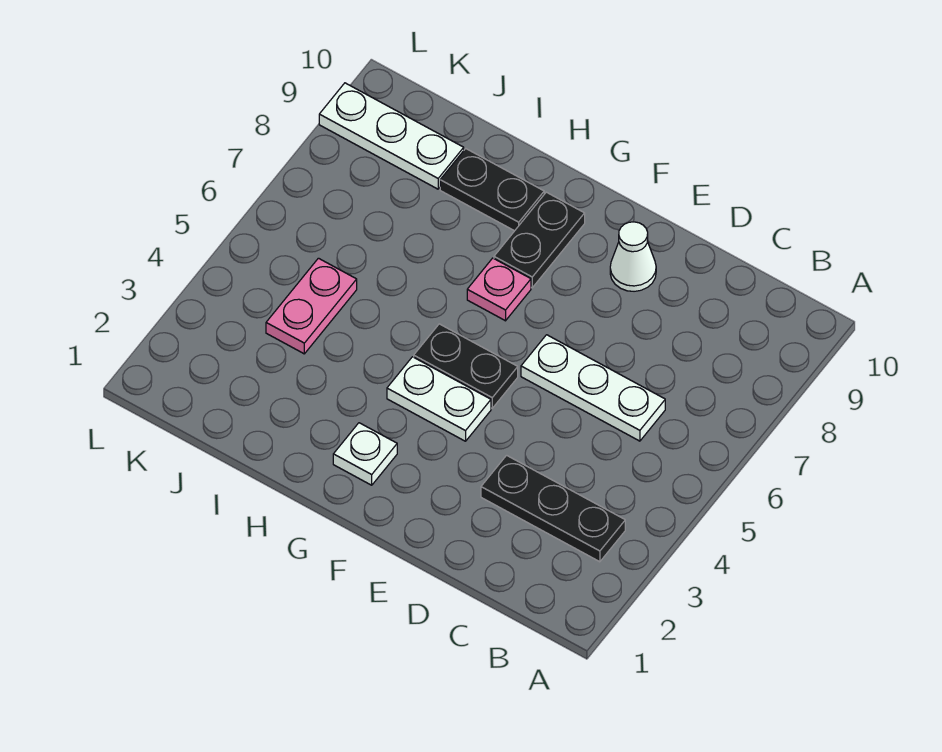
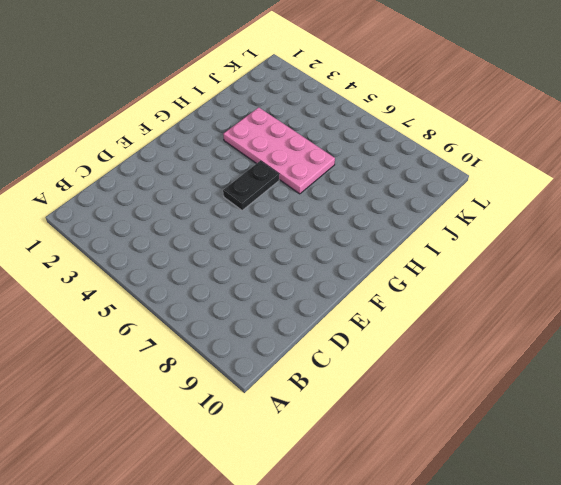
pink 2x4 plate [223,107,335,194] -> none
none -> black 1x3 plate [481,455,625,562]
none -> white 1x3 plate [521,335,665,441]

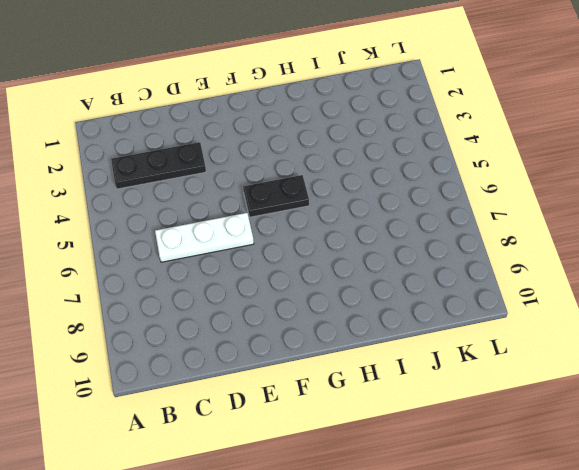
none -> white 1x1 cone [610,222,656,291]
none -> white 1x2 plate [387,357,491,441]

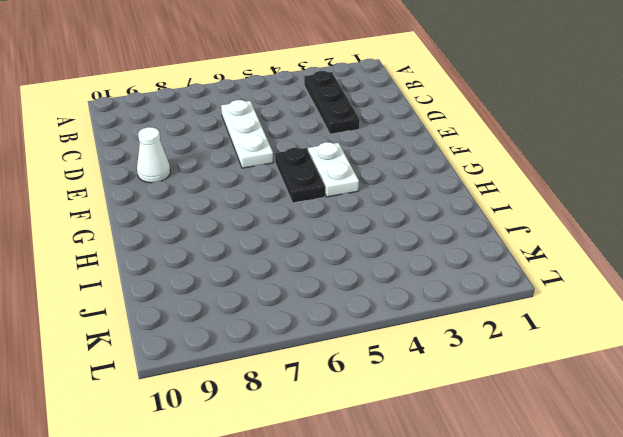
none -> white 1x1 plate [333,423,397,485]
none -> pink 1x1 plate [467,258,531,321]

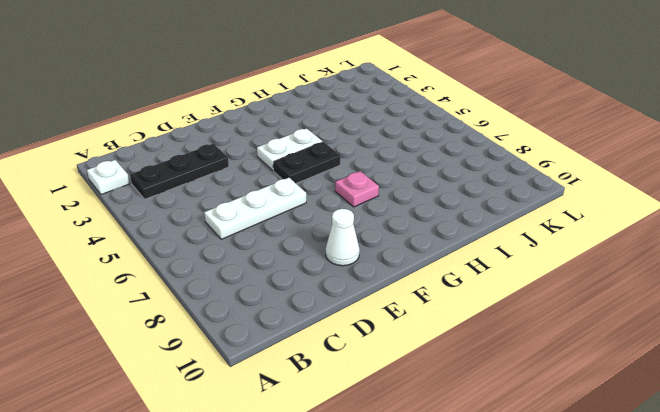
white 1x1 plate [87,160,130,195] -> white 1x1 plate moved to [333,423,397,485]
none -> black 1x2 plate [494,192,585,288]
none -> black 1x2 plate [440,149,544,231]

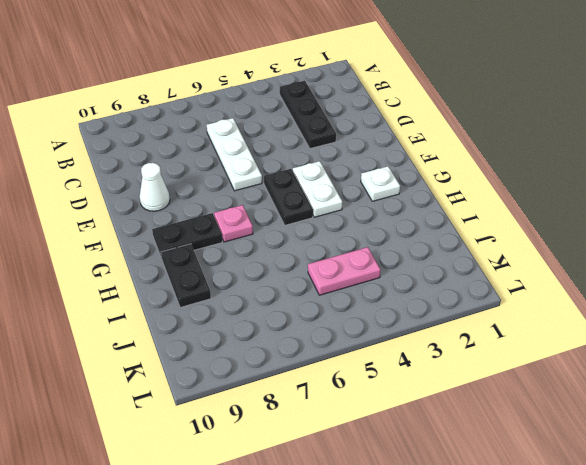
none -> white 1x3 plate [319,83,464,189]

